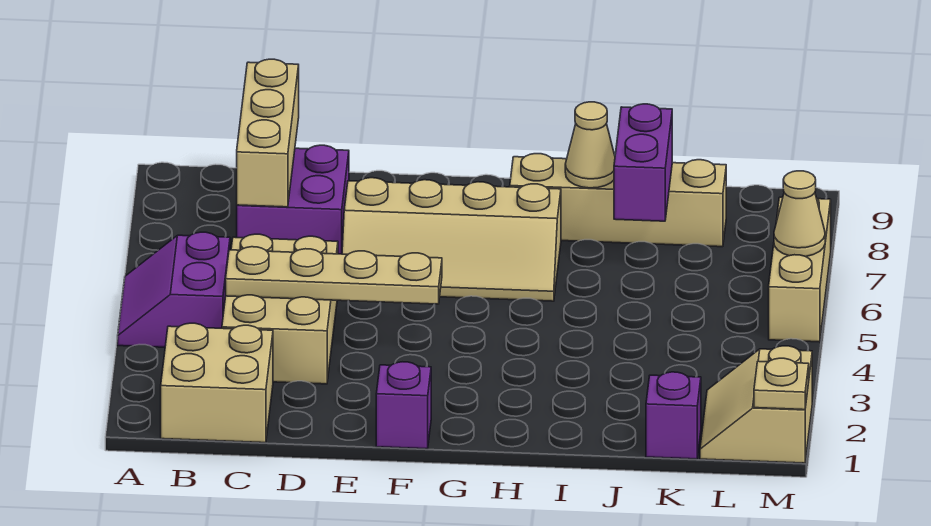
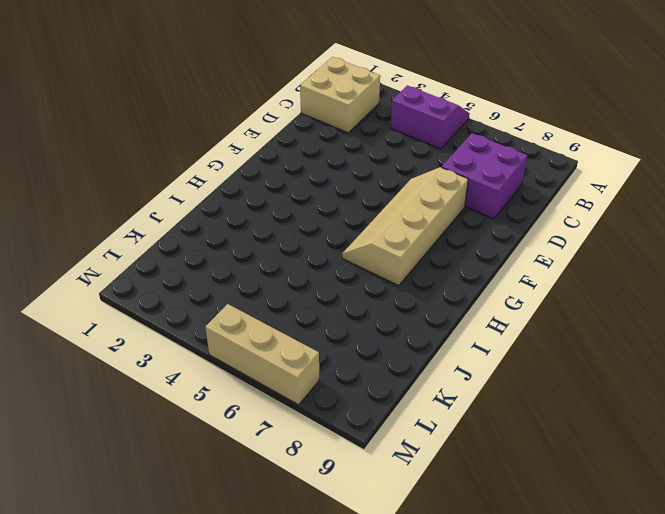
none -> tan 2x3 brick [222,234,338,384]
none -> purple 1x1 brick [376,362,431,449]
none -> tan 1x4 brick [510,154,726,247]

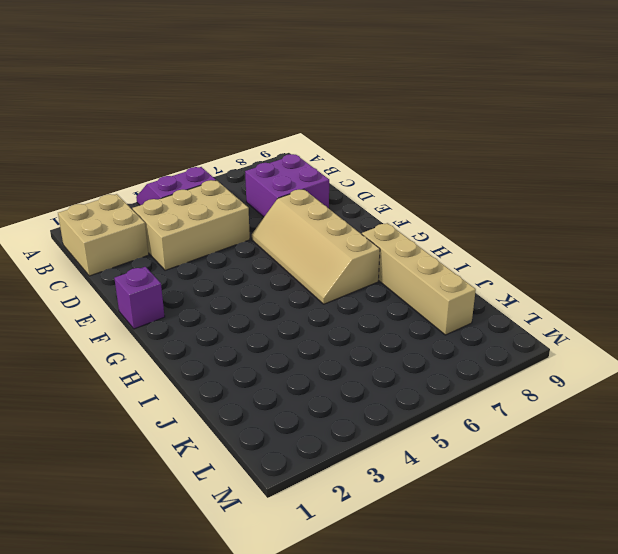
none -> purple 1x1 brick [646,372,701,459]
none -> tan 2x2 slope [700,346,812,463]
none -> tan 1x3 brick [769,197,831,342]

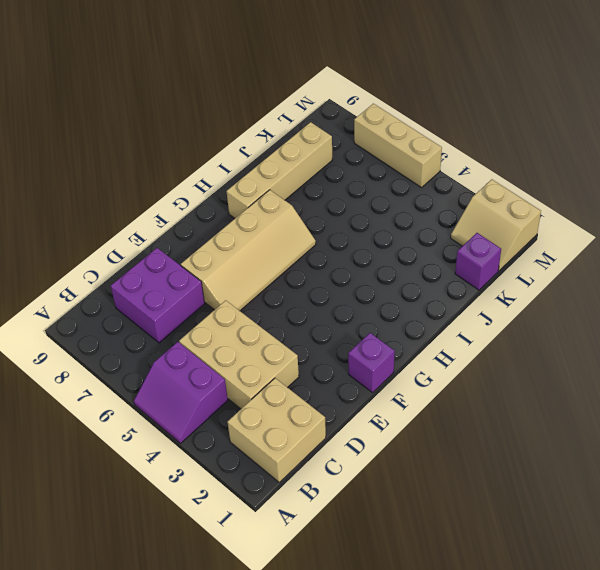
none -> tan 1x4 plate [226,247,442,304]
none -> tan 1x3 brick [237,59,299,207]
none -> tan 1x1 cone [565,102,615,188]

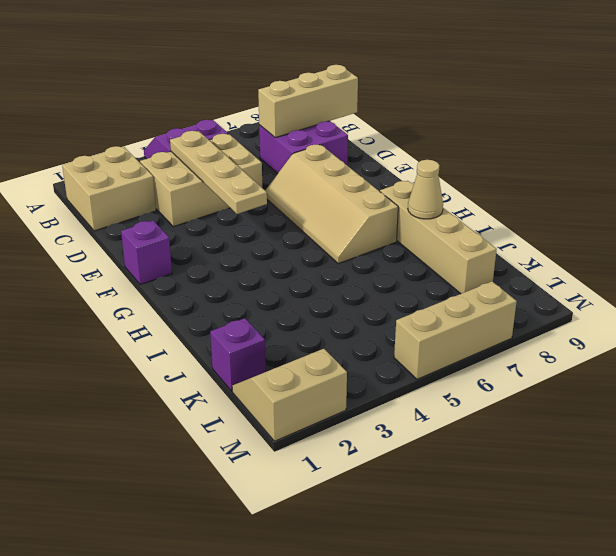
none -> purple 1x2 brick [614,104,672,221]
none -> tan 1x1 plate [754,358,809,410]
none -> tan 1x1 cone [774,171,825,257]

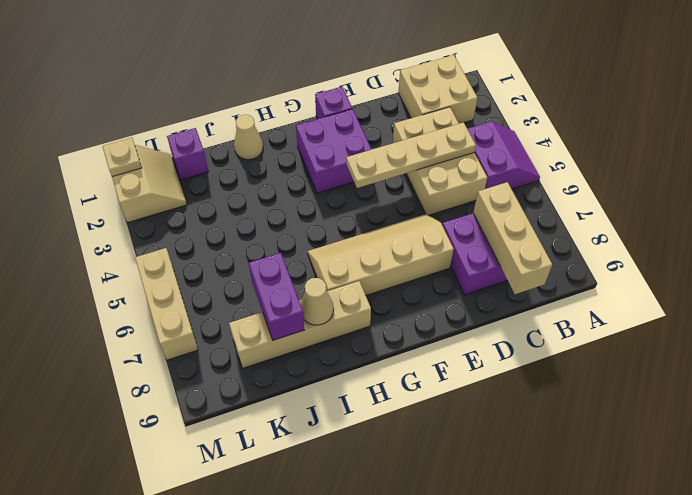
purple 2x2 brick [296,109,372,193] -> none
tan 1x1 cone [234,115,263,160] -> tan 1x1 cone moved to [774,171,825,257]

